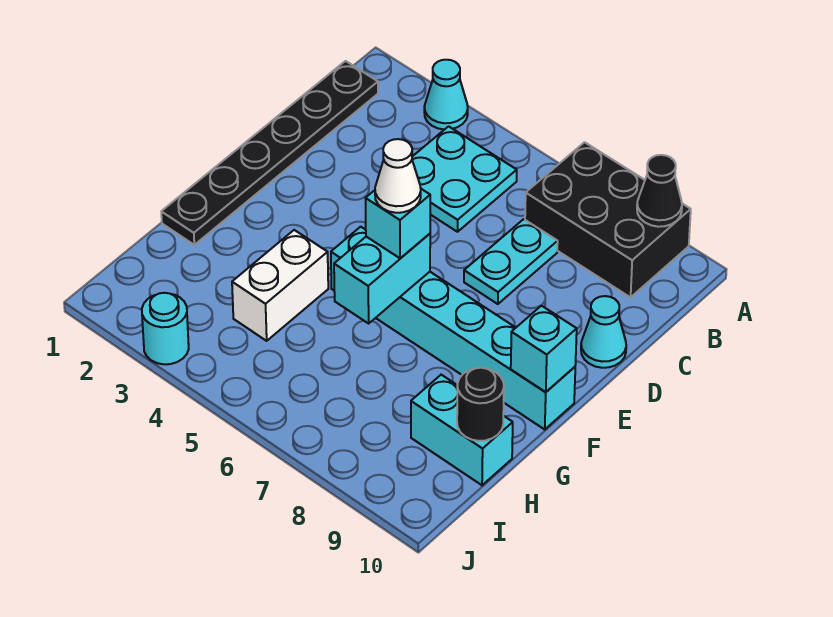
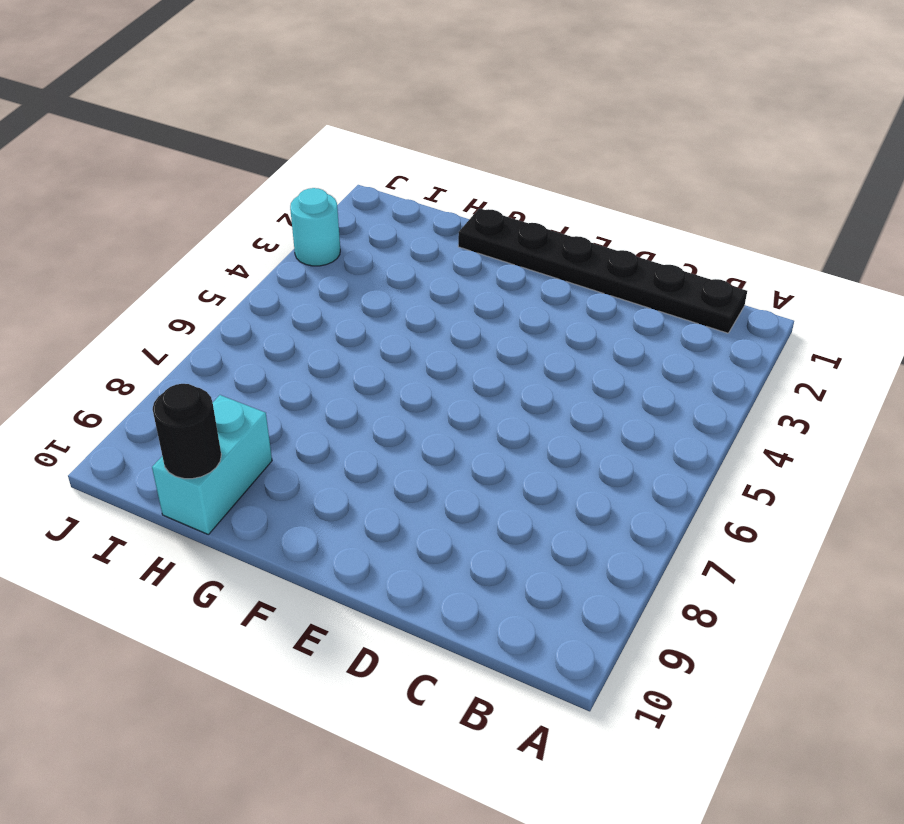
none -> cyan 1x1 cone [424,60,468,130]
none -> black 2x3 brick [525,142,691,297]
none -> cyan 2x2 plate [412,126,517,232]

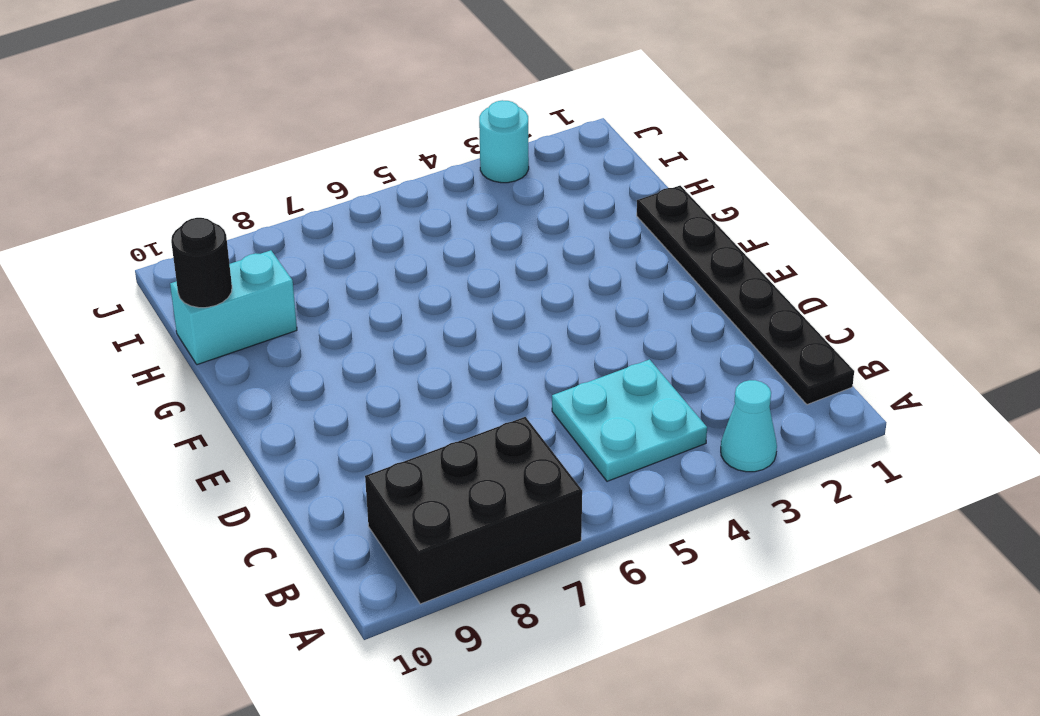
none -> cyan 1x2 plate [464,219,558,304]
none -> cyan 1x1 cone [581,296,626,368]
none -> cyan 1x6 brick [331,227,575,429]

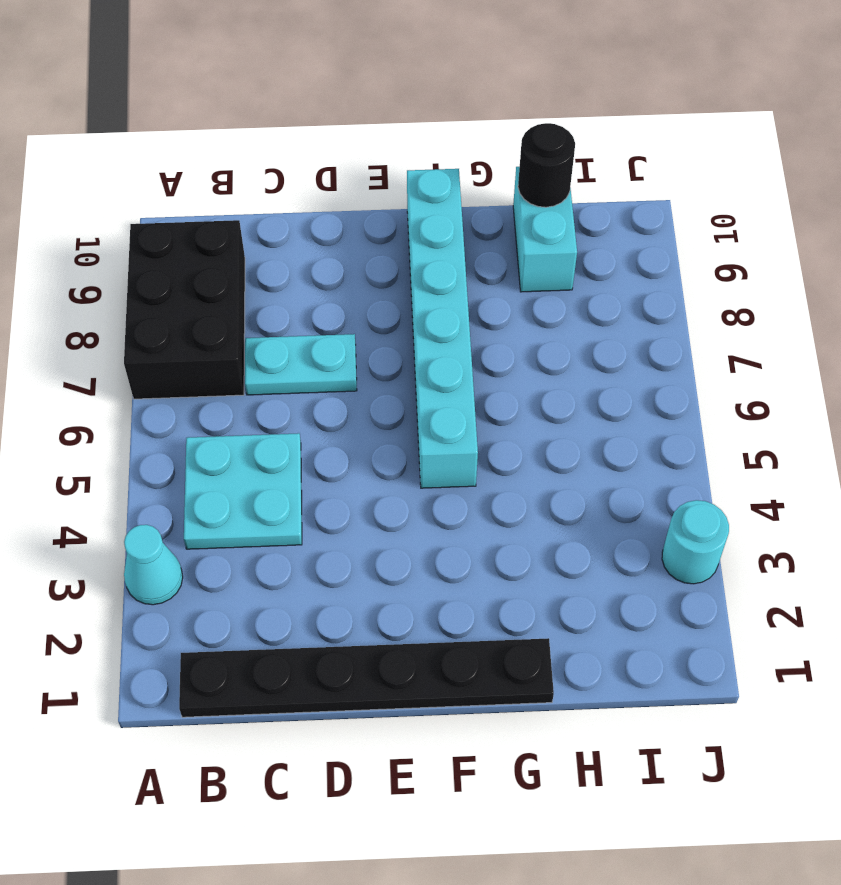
none -> cyan 1x1 cone [581,296,626,368]
none -> white 1x2 brick [232,230,328,341]
none -> black 1x1 cone [637,155,682,227]

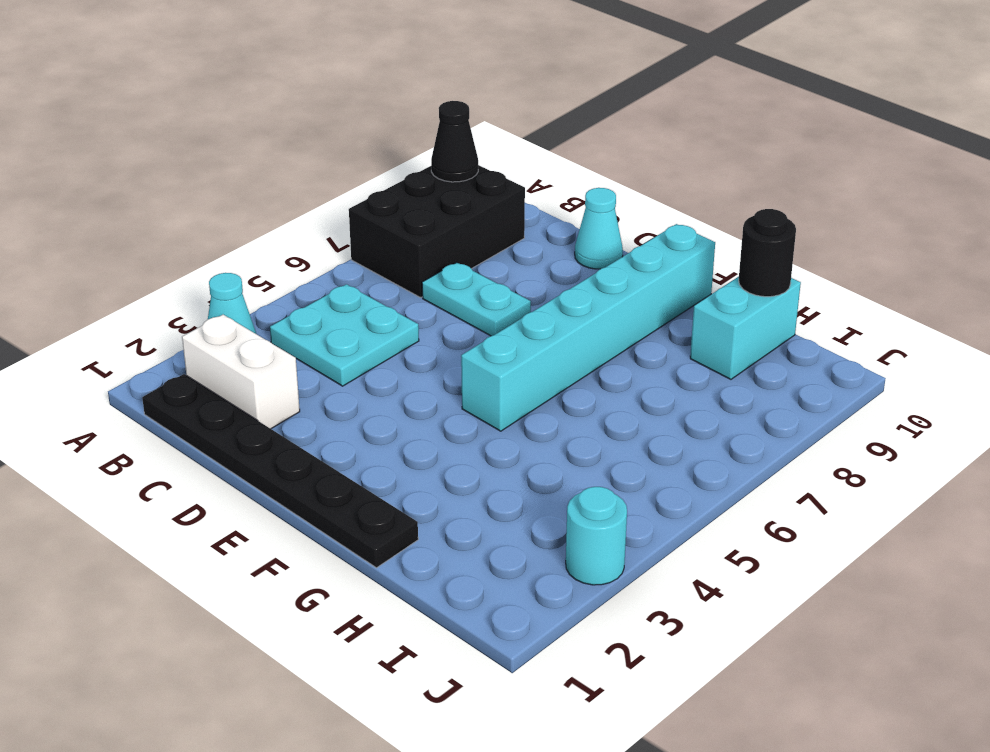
white 1x2 brick [182,315,300,429] -> white 1x2 brick moved to [232,230,328,341]
none -> cyan 1x2 brick [334,234,430,323]
none -> cyan 1x1 brick [511,306,577,392]
none -> cyan 1x1 brick [366,189,430,258]

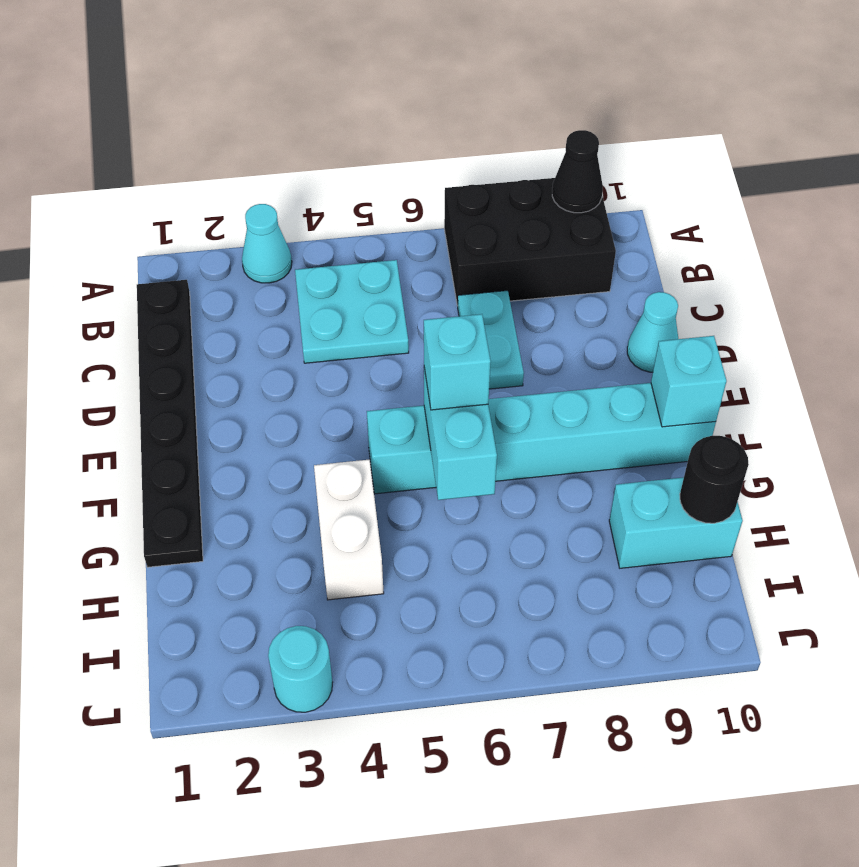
none -> white 1x1 cone [375,139,421,213]

